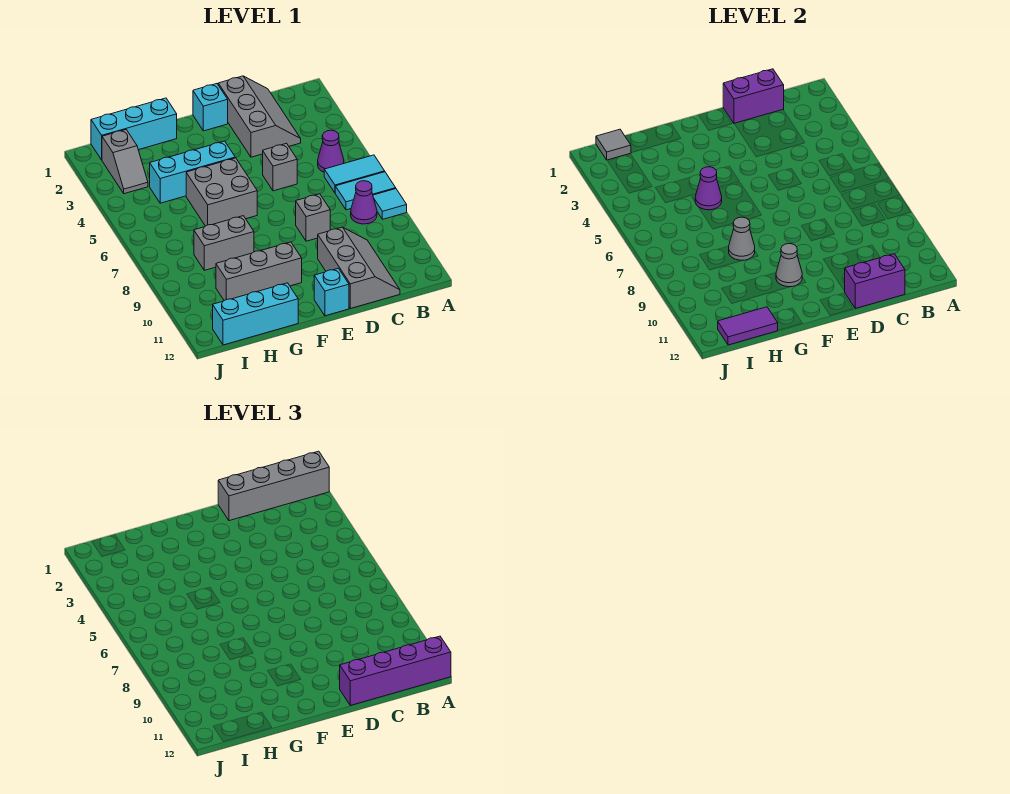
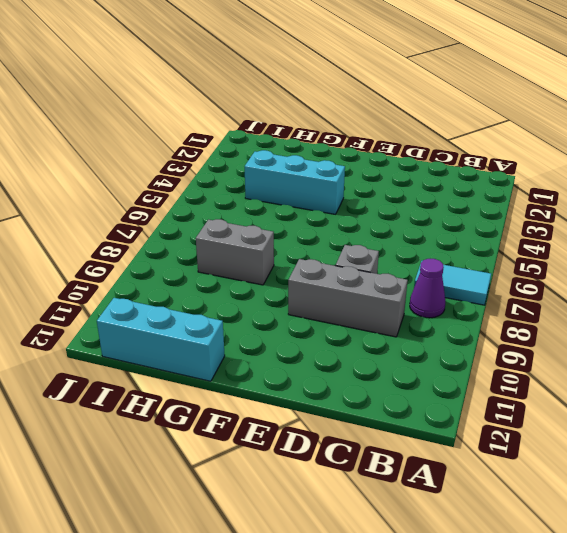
grey 1x3 brick [288,259,408,337] -> grey 1x3 brick moved to [216,242,302,301]
none -> cyan 1x2 tile [324,155,385,193]
none -> cyan 1x1 tile [373,189,407,219]
none -> purple 1x1 cone [318,130,344,172]

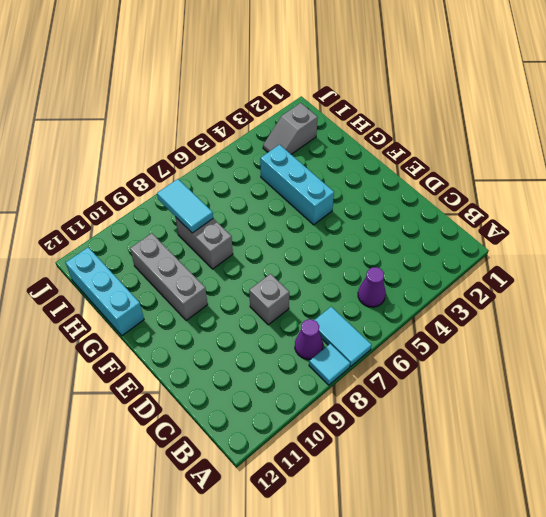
cyan 1x2 tile [157,179,213,233] -> cyan 1x2 tile moved to [324,155,385,193]
none -> grey 2x3 slope [218,76,301,157]
none -> grey 2x3 slope [318,227,400,308]
none -> grey 1x1 brick [263,143,297,191]

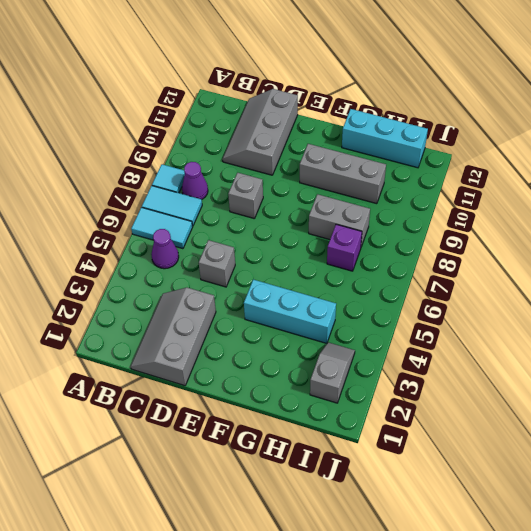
purple 1x1 brick [327,224,362,271] -> none
none -> cyan 1x1 brick [193,84,228,131]
none -> cyan 1x1 brick [314,268,349,316]
none -> grey 2x2 brick [186,158,257,226]

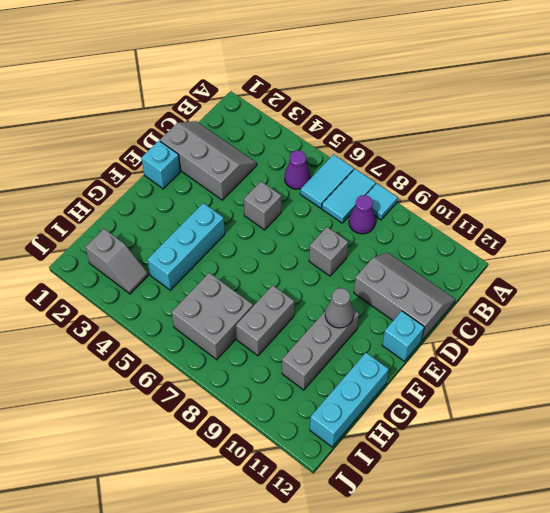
grey 2x2 brick [172,273,253,360] -> grey 2x2 brick moved to [186,158,257,226]
none -> cyan 1x3 brick [91,98,177,160]
none -> purple 1x2 brick [723,69,784,124]
none -> purple 1x2 brick [845,254,905,308]

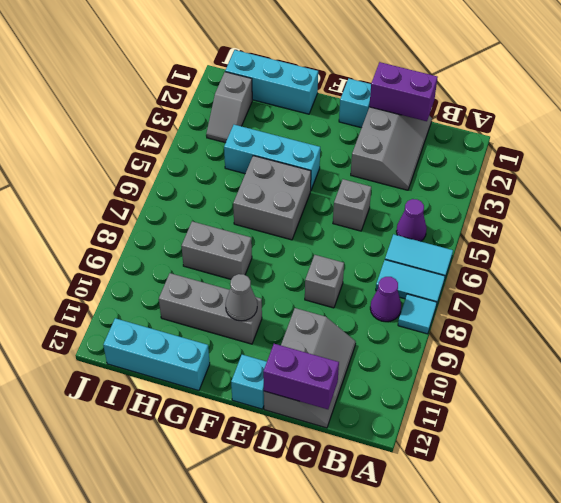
none -> purple 1x1 cone [695,167,722,210]
none -> grey 1x1 cone [729,217,755,261]
none -> purple 1x2 tile [718,307,778,345]

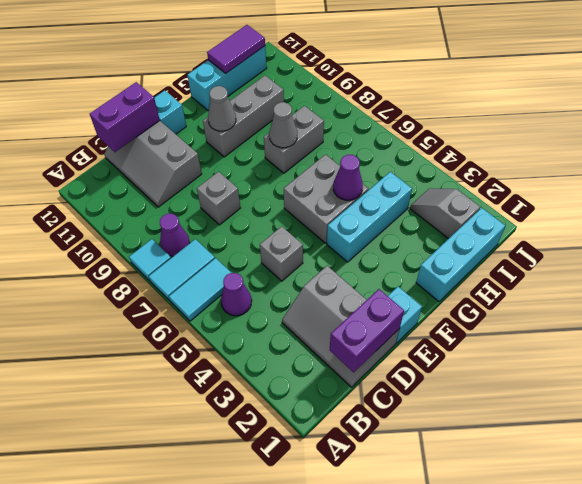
none -> grey 1x1 tile [596,129,631,160]
none -> grey 1x4 brick [218,451,329,521]
none -> purple 1x4 brick [340,636,451,705]

